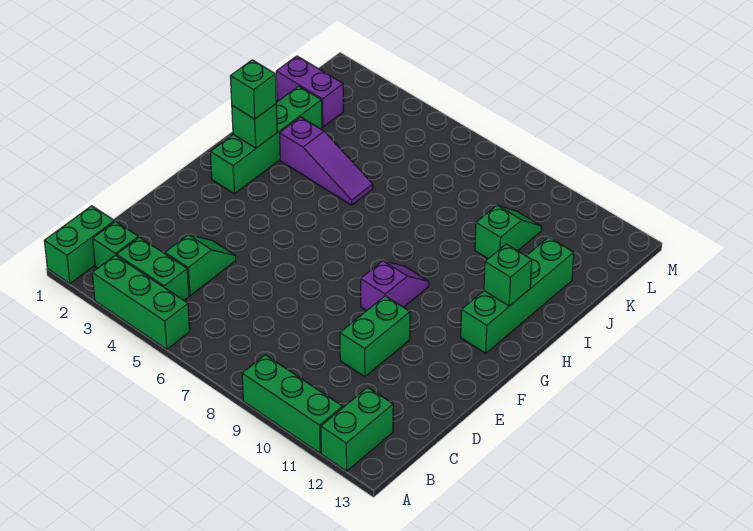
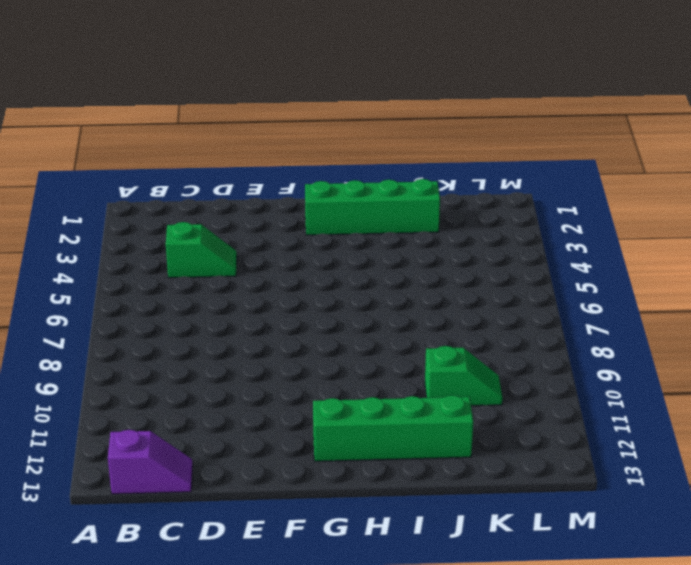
purple 1x2 slope [108,430,193,494] -> purple 1x2 slope moved to [361,261,429,311]
none -> green 1x2 brick [44,206,114,284]
none -> green 1x3 brick [92,255,190,349]
none -> green 1x3 brick [242,355,343,453]

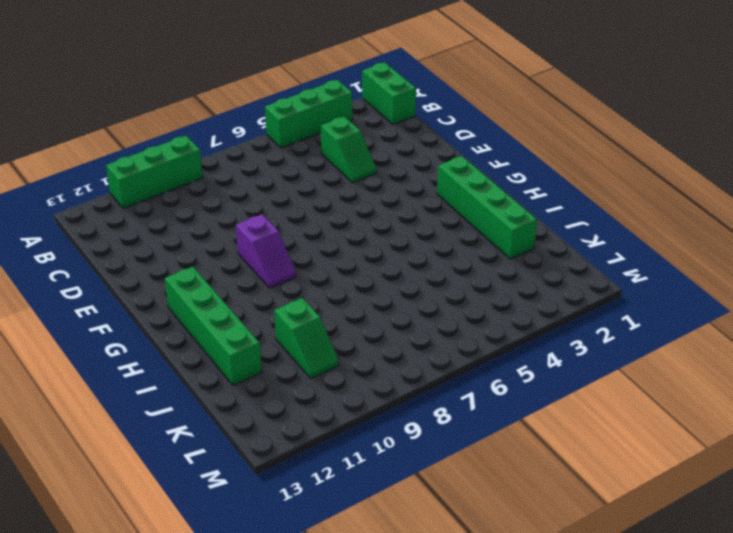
none -> green 1x2 brick [321,387,393,471]
none -> green 1x1 brick [93,222,138,268]
none -> green 1x2 brick [117,237,189,300]

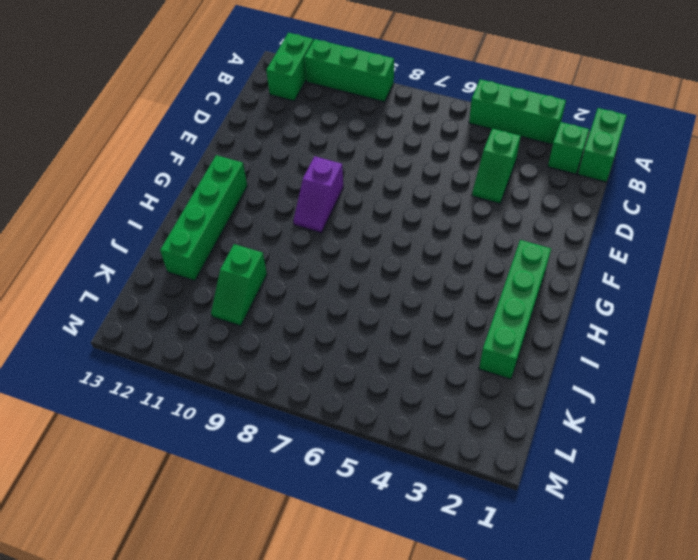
none -> green 1x2 brick [117,237,189,300]
none -> green 1x2 brick [340,296,410,377]
none -> purple 1x3 slope [280,117,373,205]

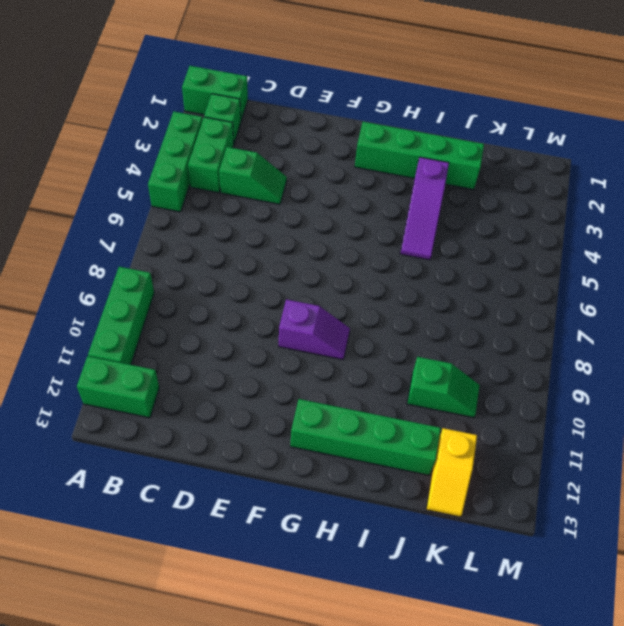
yellow 1x2 slope [426,428,477,517] -> none
none -> green 1x2 brick [340,296,410,377]
none -> purple 1x2 brick [276,56,343,127]
none -> green 1x1 brick [232,104,277,148]

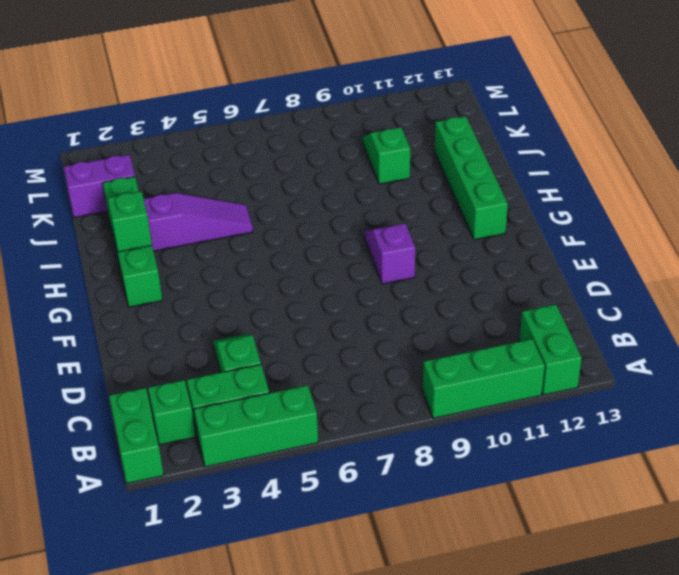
none -> green 1x2 brick [340,296,410,377]
none -> green 1x1 brick [484,244,532,306]
none -> green 1x1 brick [230,60,276,119]

